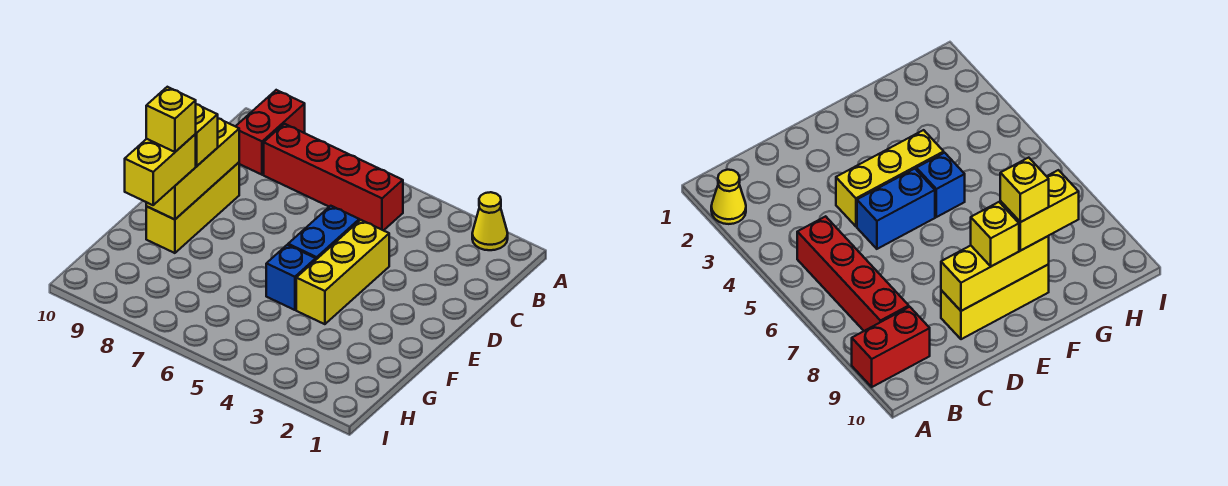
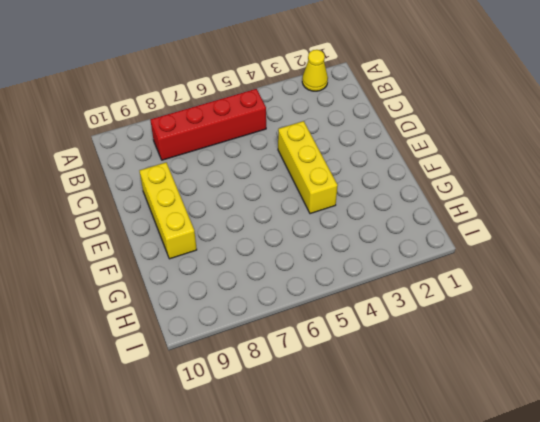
none -> red 1x2 brick [236,90,305,175]
none -> blue 1x2 brick [288,206,359,259]

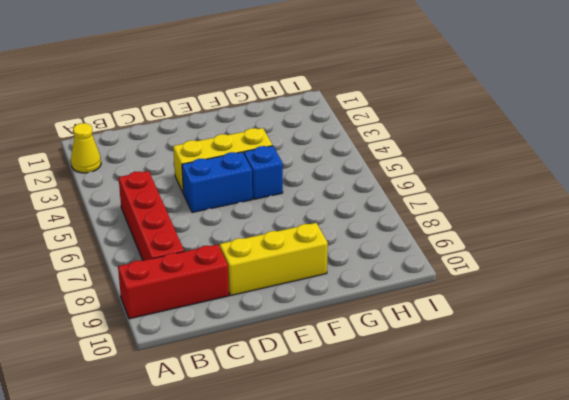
red 1x3 brick [118,244,229,319] -> red 1x2 brick [236,90,305,175]
none -> yellow 1x3 brick [146,118,239,220]
none -> yellow 1x1 brick [196,104,218,166]

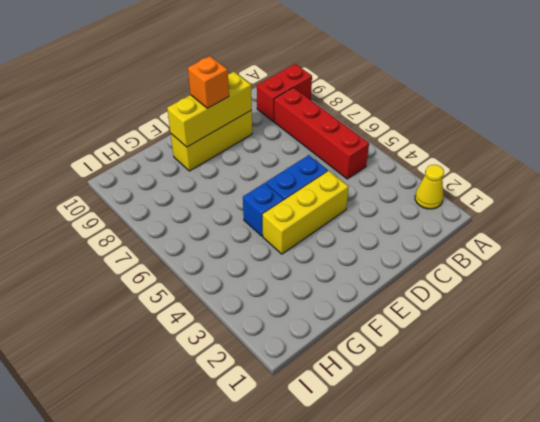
orange 1x1 brick [188,56,229,108] -> yellow 1x1 brick [196,104,218,166]
none -> yellow 1x2 brick [125,134,196,205]
none -> yellow 1x1 brick [146,87,196,152]

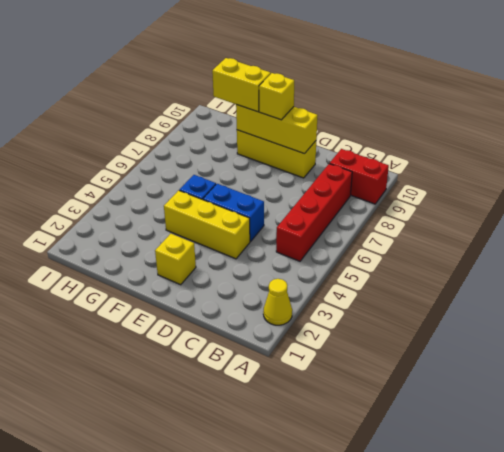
yellow 1x1 brick [155,234,196,285] -> yellow 1x1 brick moved to [146,87,196,152]

